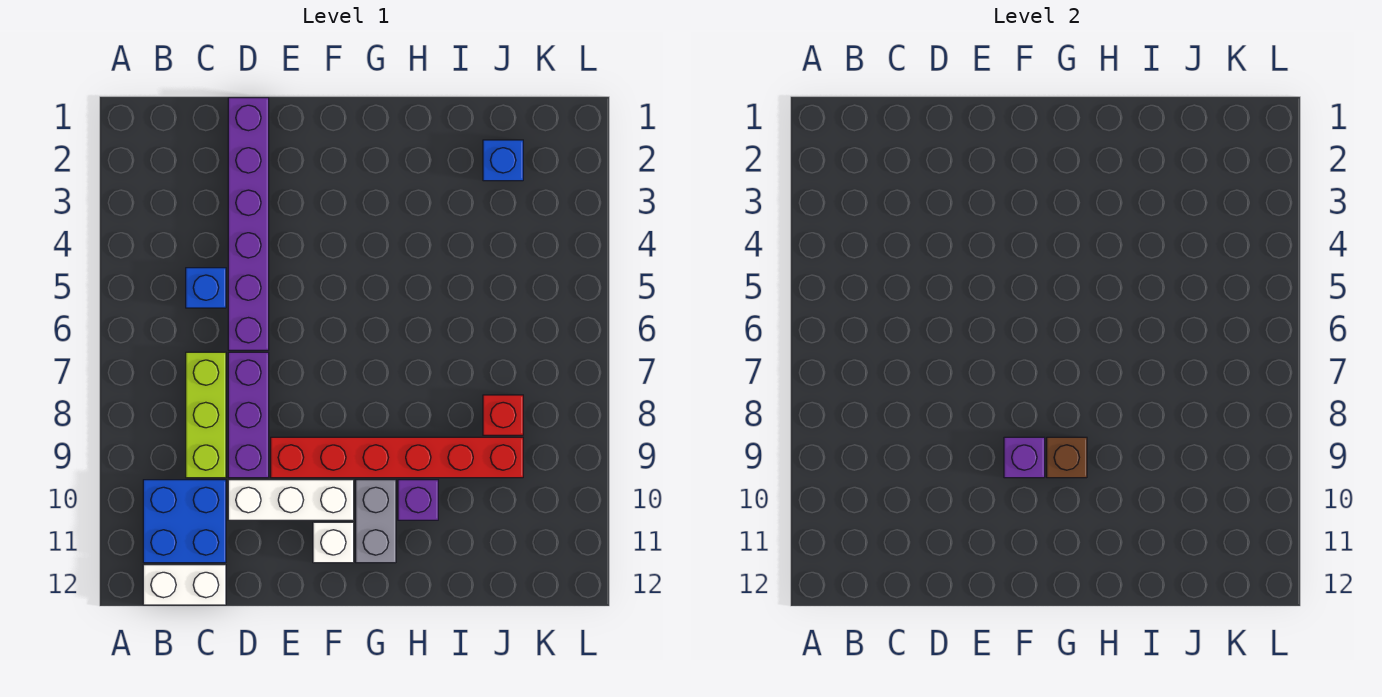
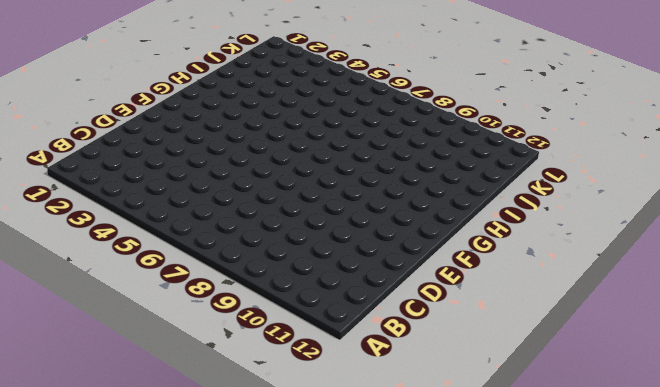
none -> blue 2x2 brick [143,480,226,563]
none -> white 1x2 brick [143,565,226,605]
none -> blue 1x1 brick [186,268,226,308]

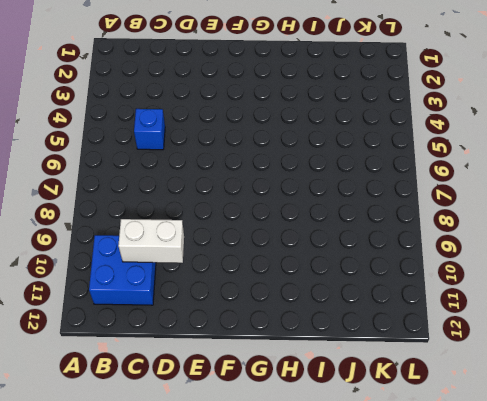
white 1x2 brick [118,219,184,263] -> white 1x2 brick moved to [143,565,226,605]
none -> lime 1x3 brick [186,352,226,478]
none -> purple 1x6 brick [228,98,269,350]
none -> purple 1x3 brick [228,352,269,478]

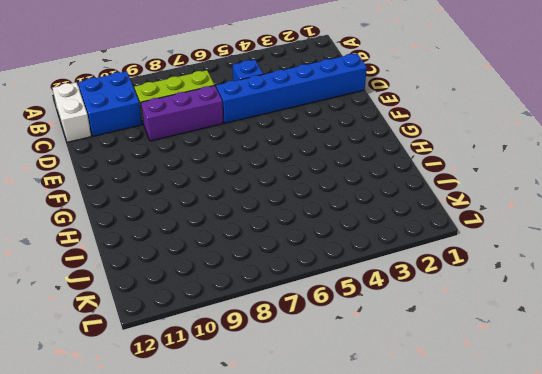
blue 1x6 brick [216,53,367,123] -> purple 1x6 brick [228,98,269,350]
none -> white 1x3 brick [228,480,354,520]
none -> red 1x6 brick [271,437,523,478]
none -> white 1x1 brick [313,522,354,563]

